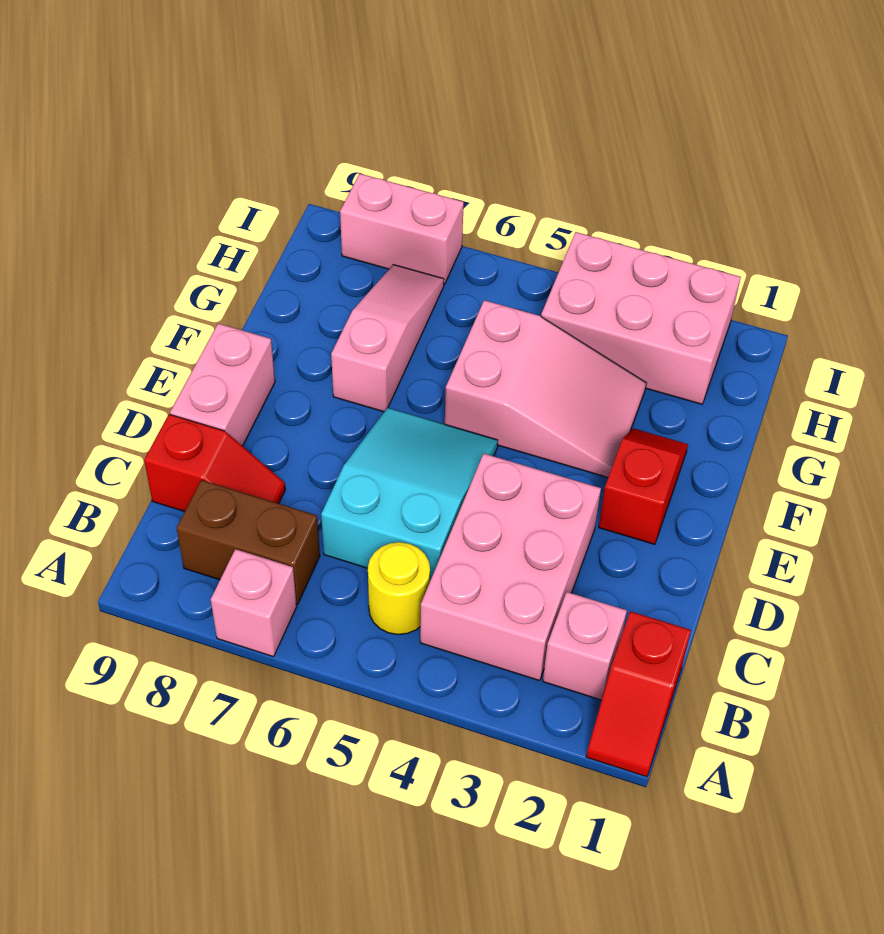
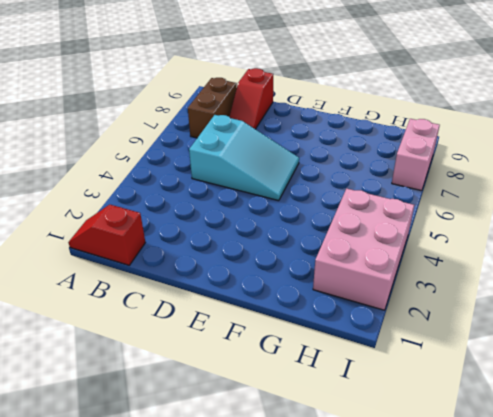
none -> pink 1x1 brick [211,549,297,657]
none -> pink 1x1 brick [543,592,627,700]
none -> pink 2x3 brick [420,454,601,681]

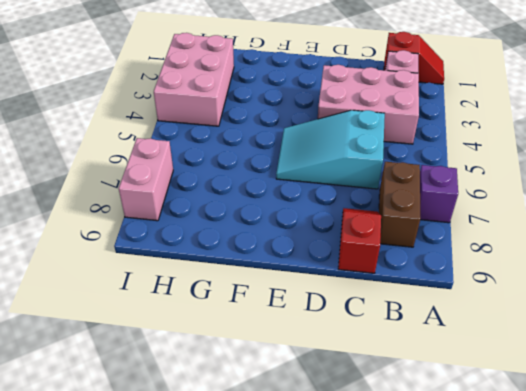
purple 1x1 brick [420,165,458,223] -> pink 1x1 brick [211,549,297,657]
none -> yellow 1x1 round brick [368,542,430,635]
none -> pink 1x2 brick [170,323,275,446]
none -> red 1x2 slope [599,428,688,544]

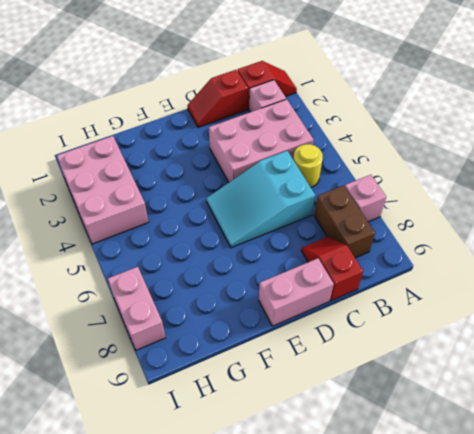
red 1x2 slope [187,70,248,128] -> red 1x2 slope moved to [599,428,688,544]
none -> pink 2x3 slope [445,300,646,478]
none -> pink 1x3 slope [331,265,444,412]

